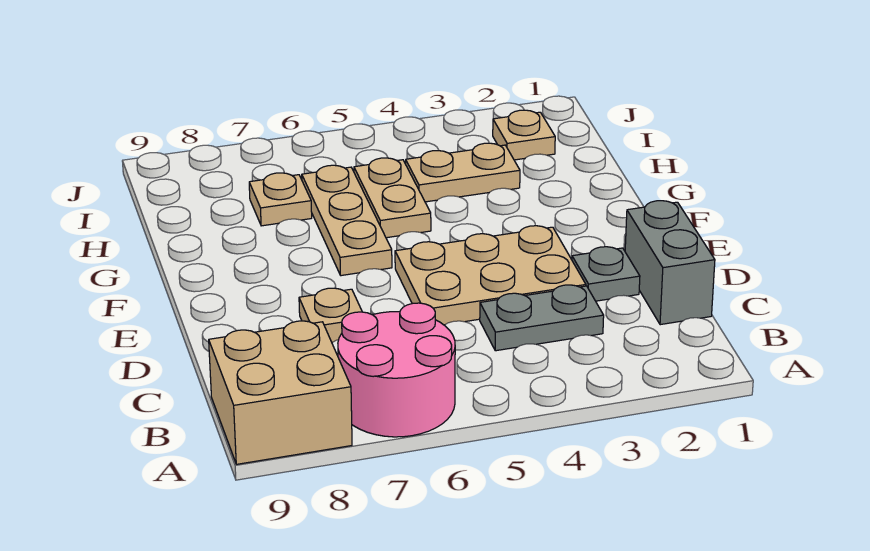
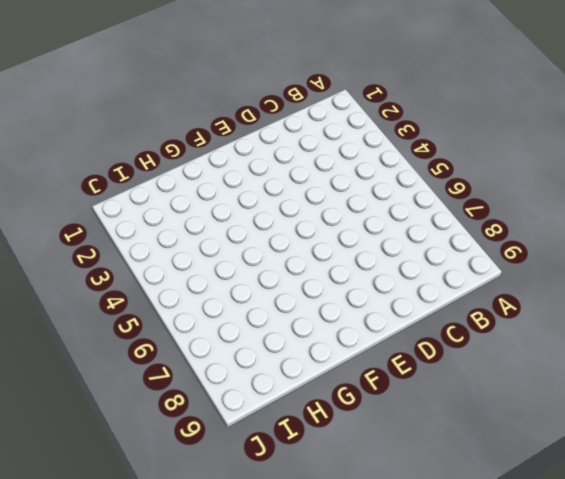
none -> pink 2x2 round brick [338,303,455,437]
none -> tan 2x2 brick [209,321,352,464]
none -> grey 1x2 brick [625,201,715,325]

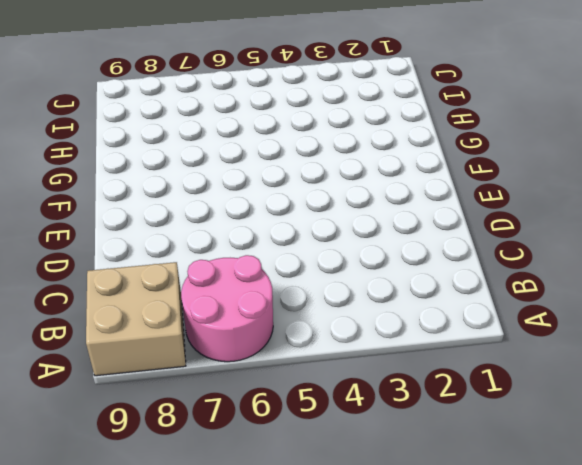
none -> grey 1x2 brick [625,201,715,325]
none -> grey 1x2 plate [480,285,604,351]
none -> grey 1x1 plate [572,247,640,301]

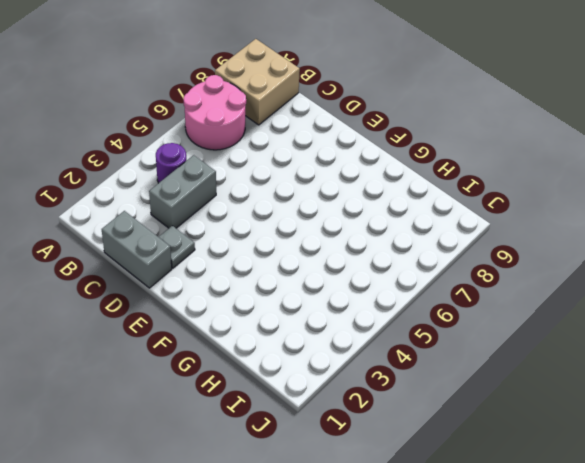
purple 1x1 round brick [156,143,186,183] -> none
grey 1x2 brick [149,155,216,228] -> grey 1x2 plate [480,285,604,351]
none -> tan 2x3 plate [395,226,586,325]
none -> tan 1x1 plate [299,288,362,342]
none -> tan 1x3 plate [302,165,392,276]

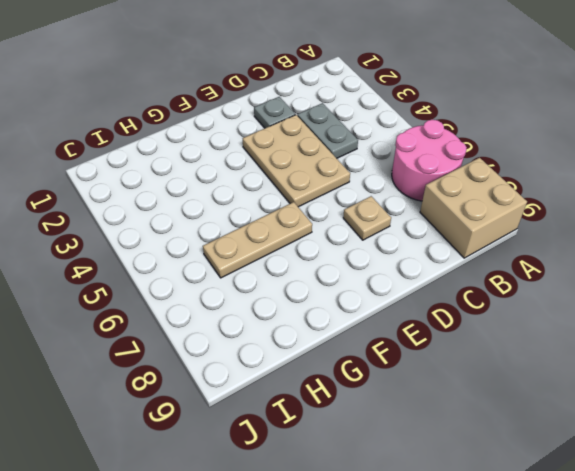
none -> grey 1x2 brick [625,201,715,325]
none -> tan 1x2 plate [354,158,431,238]
none -> tan 1x2 plate [406,143,520,202]

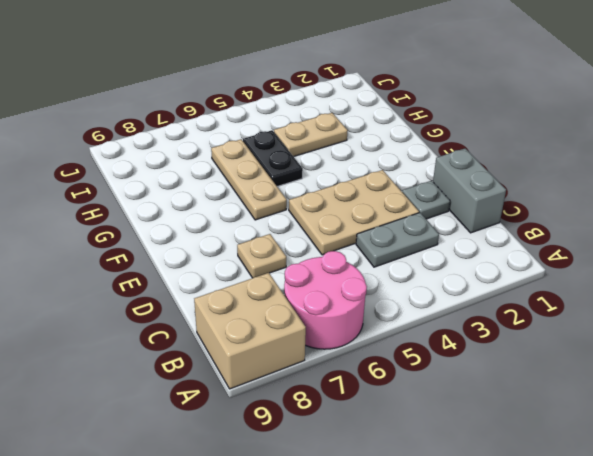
black 1x2 plate [243,130,303,186] -> tan 1x2 plate [354,158,431,238]
none -> tan 1x1 plate [249,173,312,226]
none -> tan 1x1 plate [493,110,555,160]

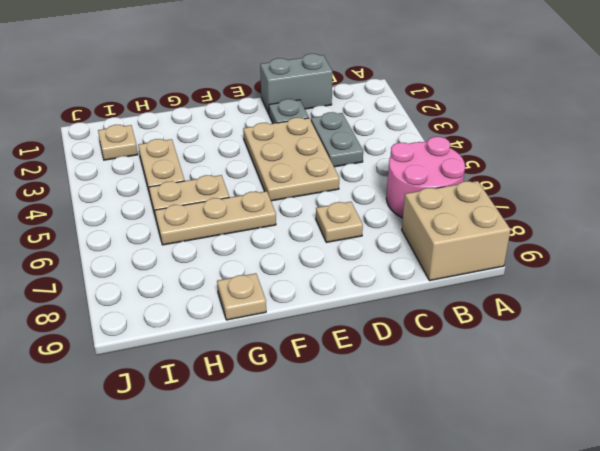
tan 1x1 plate [217,273,266,320] -> tan 1x1 plate moved to [249,173,312,226]

